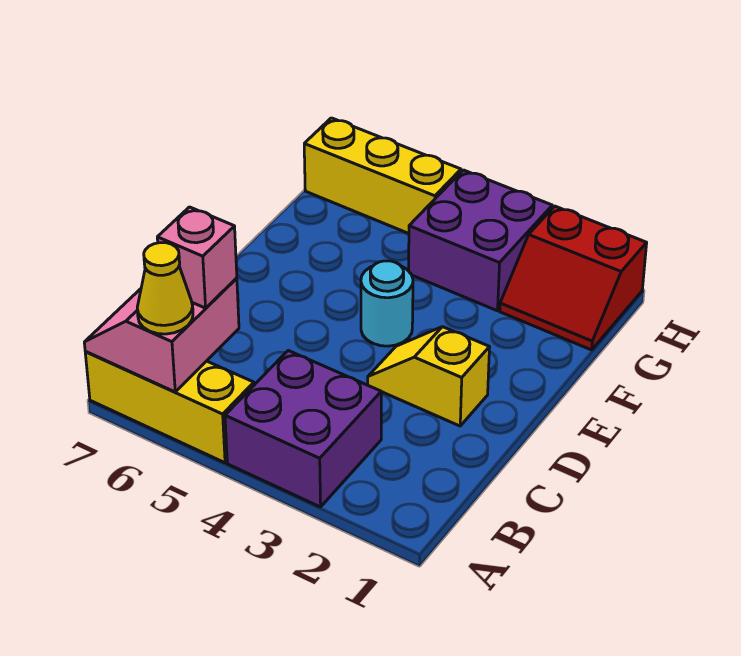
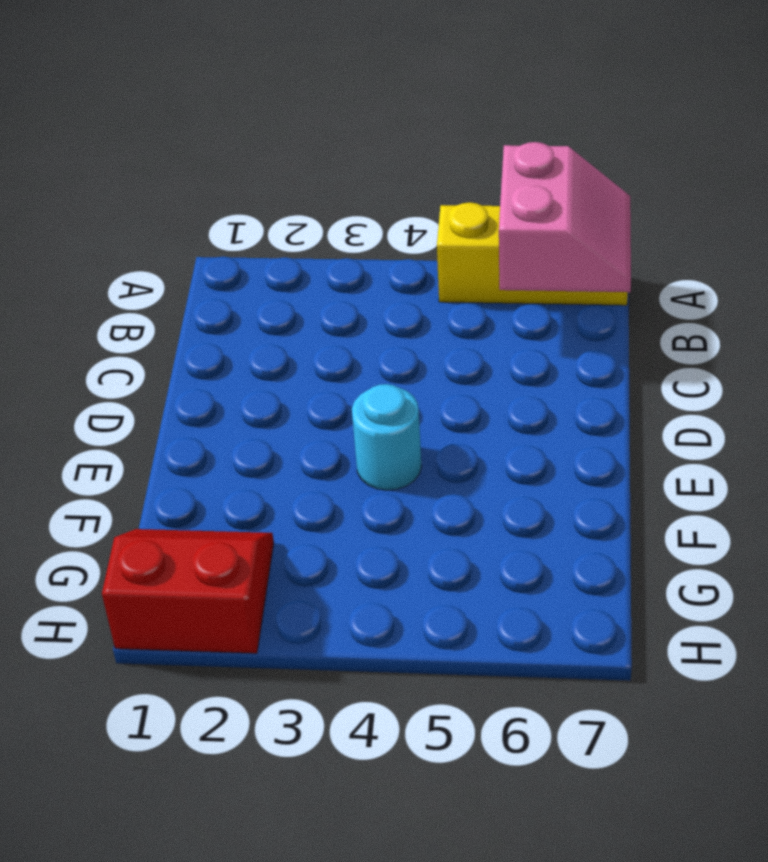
none -> purple 2x2 brick [225,351,381,507]
none -> yellow 1x2 slope [368,327,490,426]

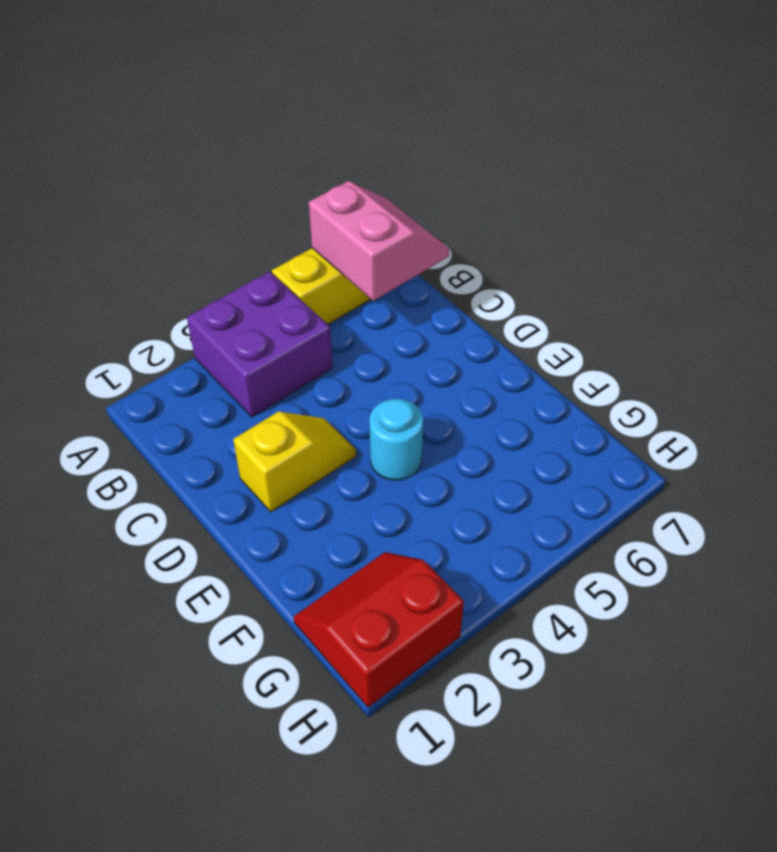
none -> purple 2x2 brick [409,170,552,311]
none -> yellow 1x3 brick [304,118,461,233]

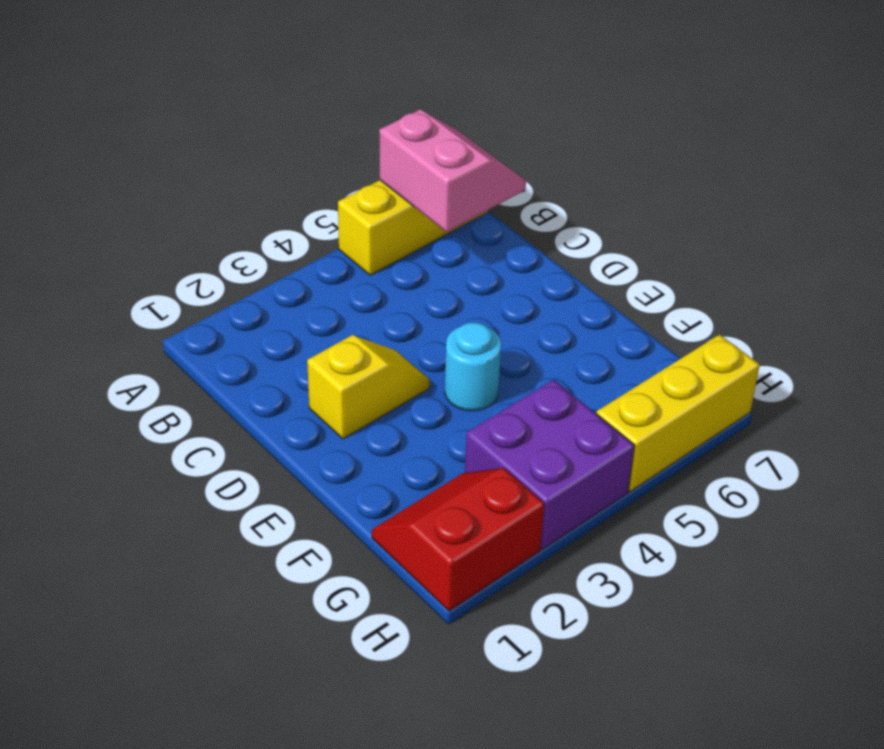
none -> purple 2x2 brick [225,351,381,507]
none -> yellow 1x1 cone [137,243,193,334]

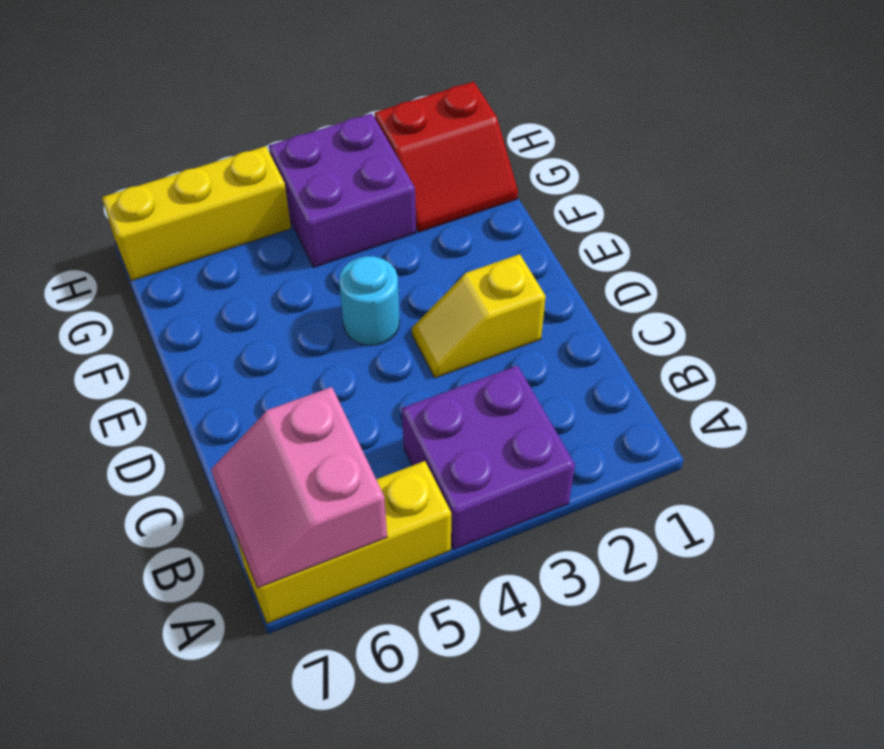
none -> yellow 1x1 cone [137,243,193,334]
none -> pink 1x1 brick [157,207,237,308]

